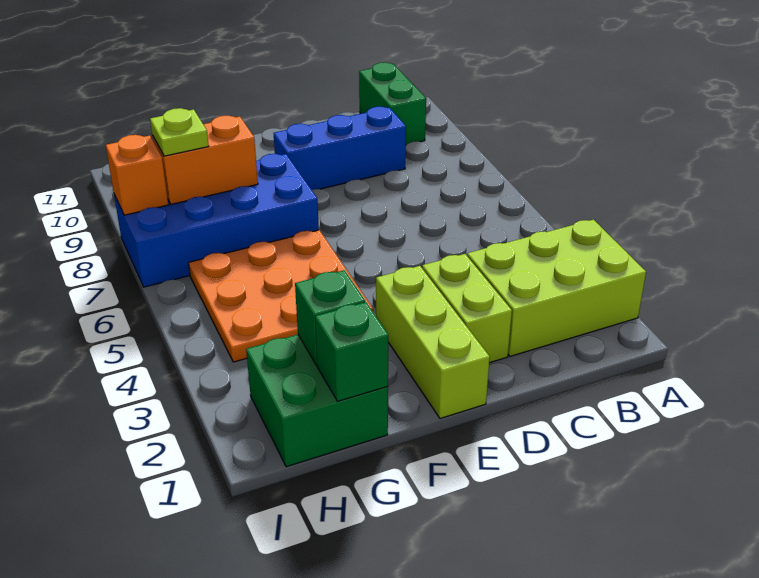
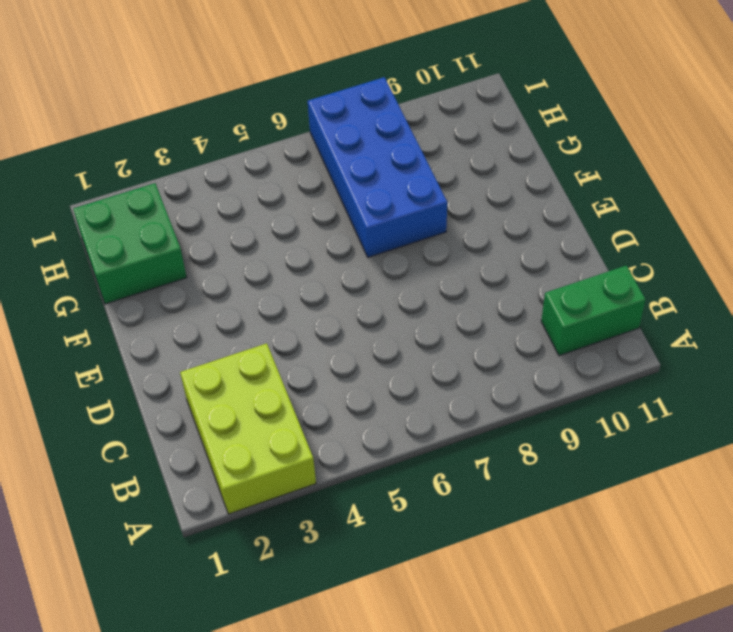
none -> blue 1x3 brick [274,106,406,190]
none -> lime 1x2 brick [422,254,512,363]
none -> lime 1x3 brick [376,266,490,419]

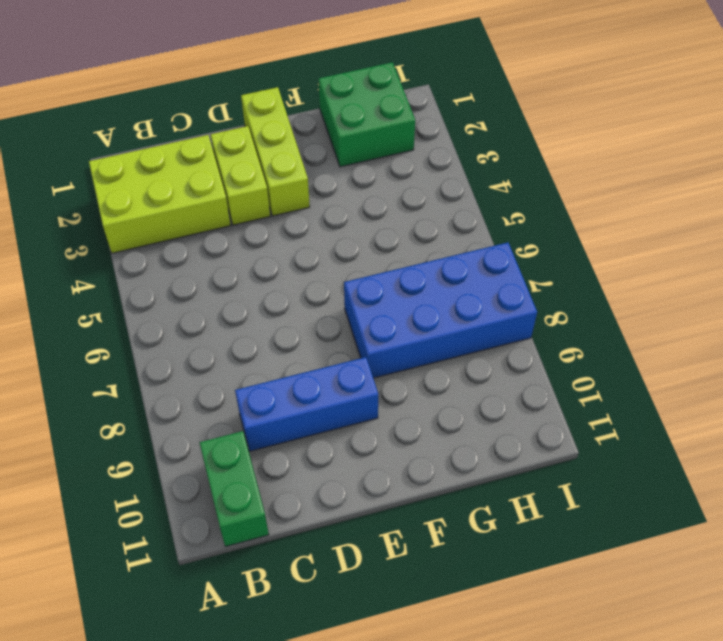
none -> orange 3x3 plate [189,230,373,362]
none -> green 1x1 brick [315,302,388,401]
none -> green 1x1 brick [295,270,365,366]

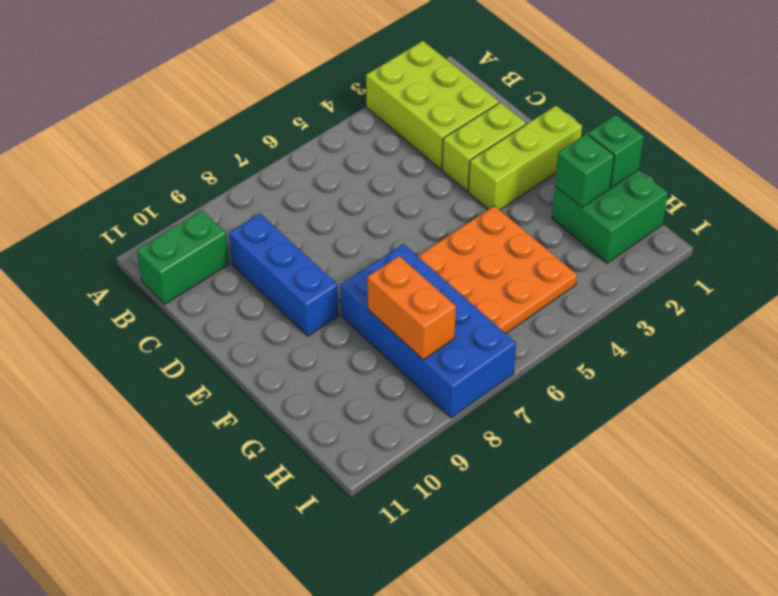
none -> orange 1x1 brick [106,135,168,215]
none -> lime 1x1 plate [150,108,209,156]

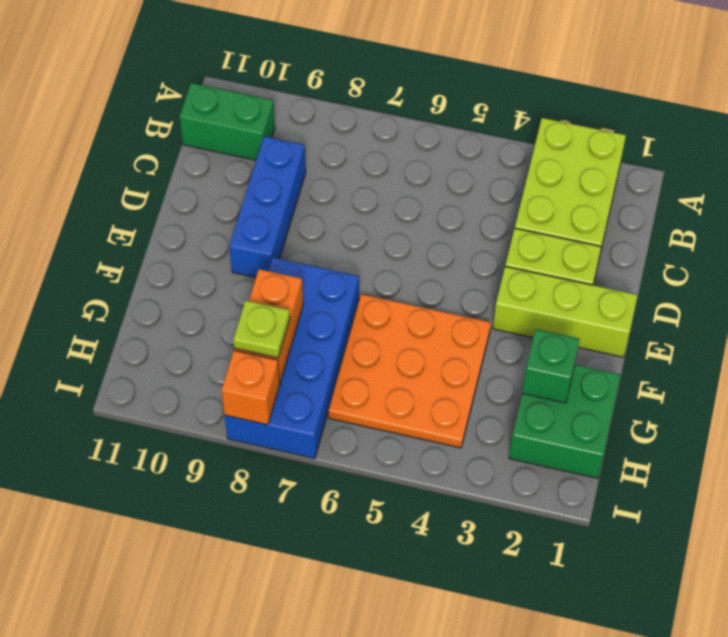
none -> green 1x1 brick [315,302,388,401]

